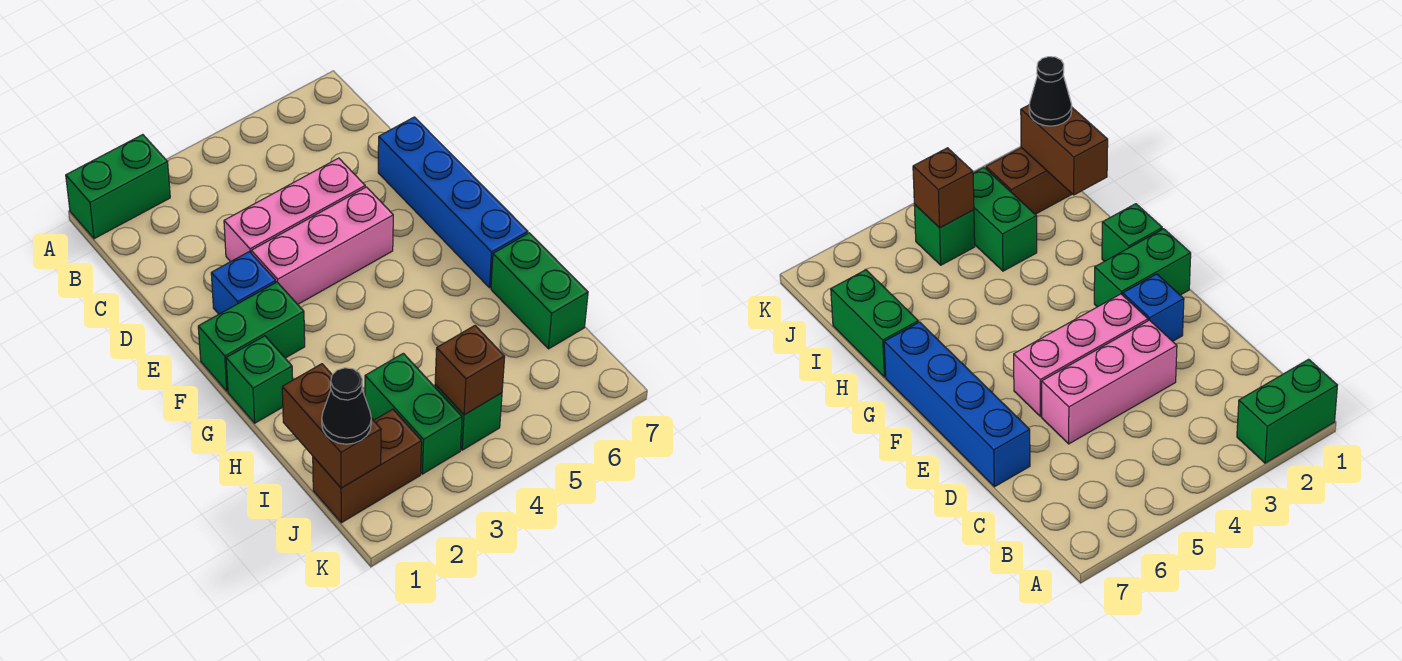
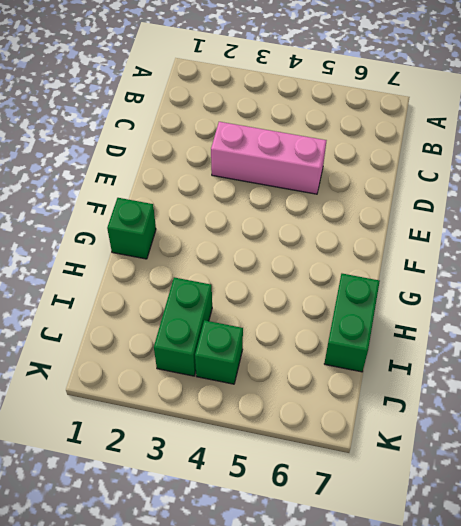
none -> green 1x2 brick [66,135,170,239]
none -> blue 1x4 brick [378,117,528,288]
none -> blue 1x1 brick [211,252,276,314]

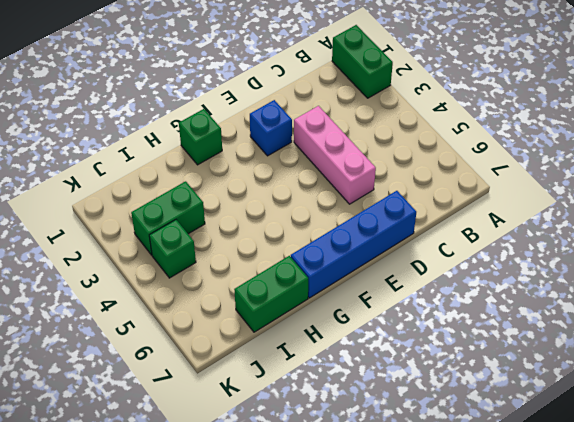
none -> pink 1x3 brick [251,187,393,304]
none -> green 1x2 brick [198,282,305,391]
none -> brown 1x2 brick [313,409,422,523]

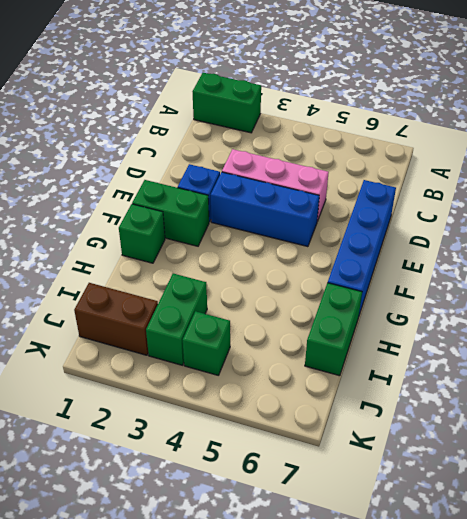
blue 1x3 brick [211,172,319,247] -> pink 1x3 brick [251,187,393,304]
none -> brown 1x2 brick [282,364,381,488]
none -> brown 1x1 brick [435,326,505,415]
none -> black 1x1 cone [322,368,371,444]

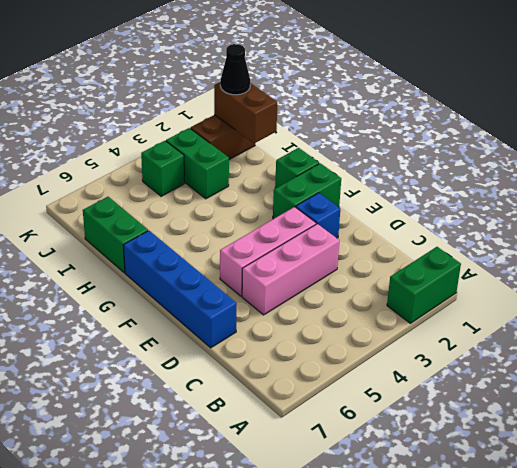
none -> brown 1x1 brick [435,326,505,415]

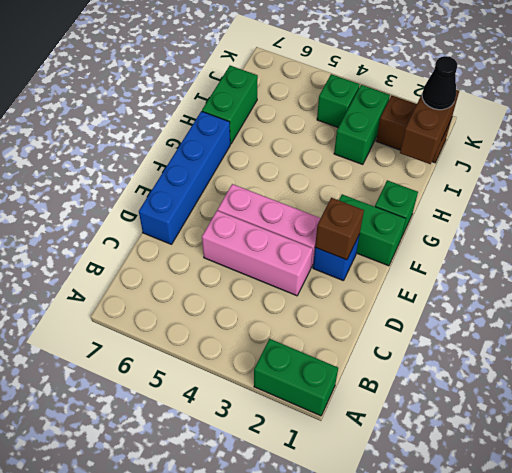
brown 1x1 brick [315,198,364,260] -> brown 1x1 brick moved to [435,326,505,415]

